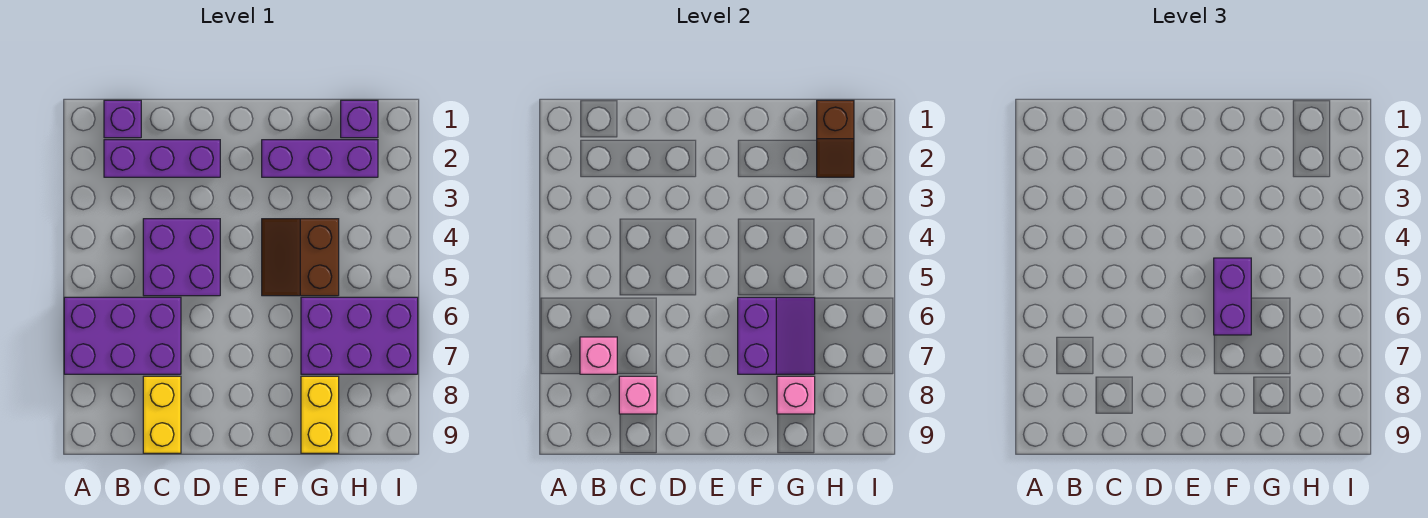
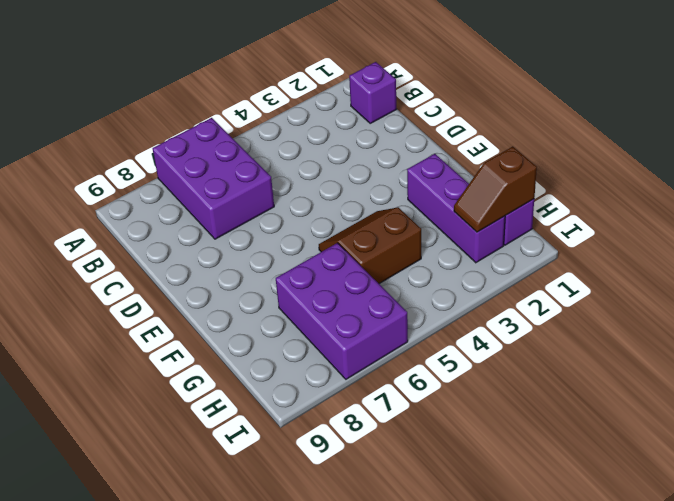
none -> purple 1x3 brick [104,140,220,177]
none -> purple 2x2 brick [143,219,220,296]
none -> yellow 1x2 brick [143,376,181,453]

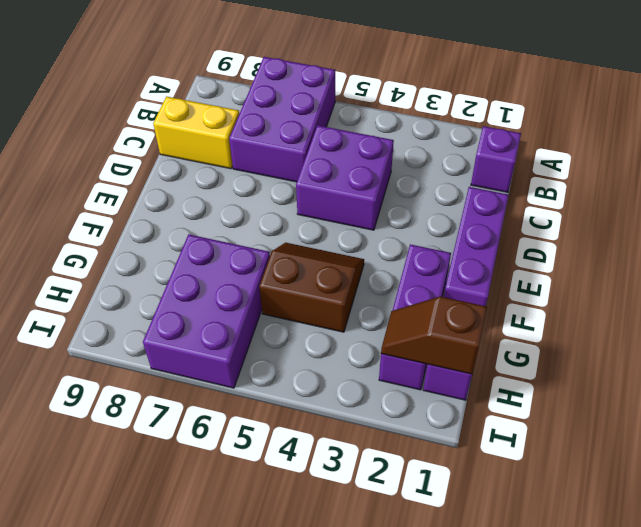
purple 1x3 brick [444,187,509,306] -> purple 1x3 brick moved to [104,140,220,177]
none -> yellow 1x2 brick [301,376,339,453]
none -> pink 1x1 brick [580,337,617,374]
none -> pink 1x1 brick [619,376,657,414]

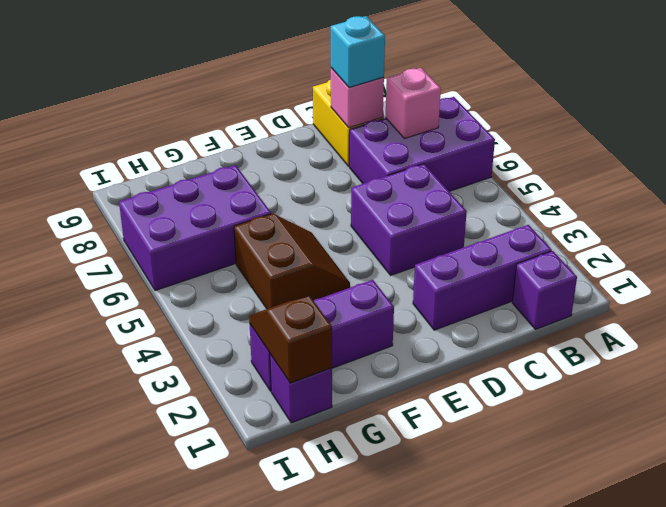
cyan 1x1 brick [331,16,385,88] -> none
none -> yellow 1x2 brick [301,376,339,453]
none -> purple 2x2 slope [738,297,815,374]
none -> pink 1x1 brick [777,376,815,414]

